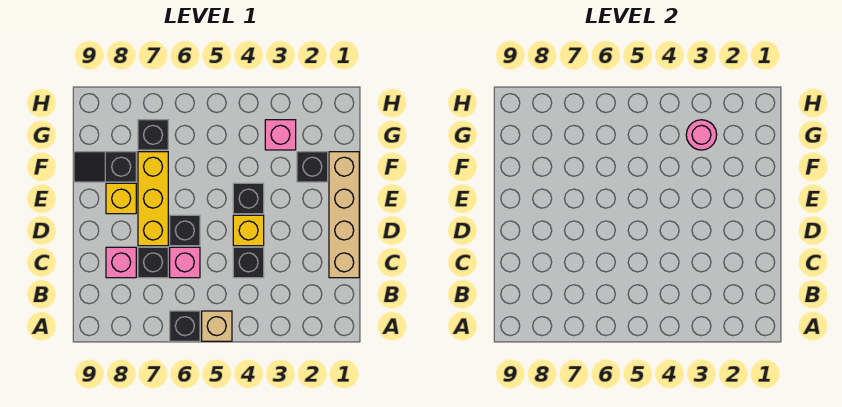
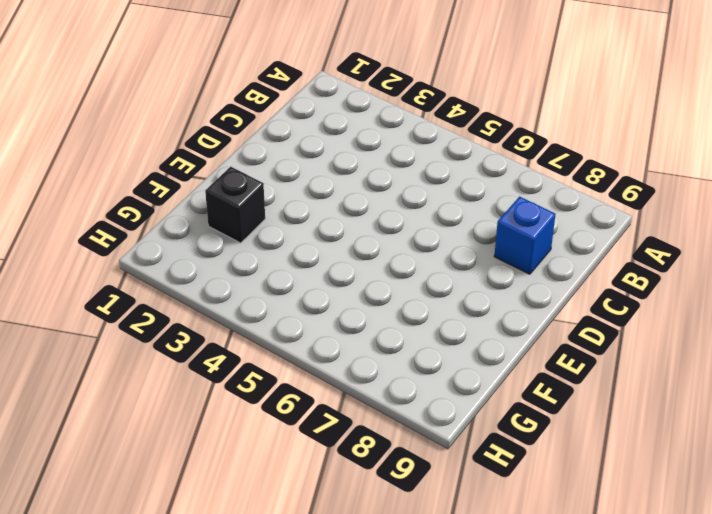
blue 1x1 brick [494,197,555,274] -> pink 1x1 brick [106,247,136,278]
none -> tan 1x1 brick [202,311,232,341]
none -> black 1x1 brick [170,311,200,341]
none -> tan 1x4 brick [329,152,359,278]

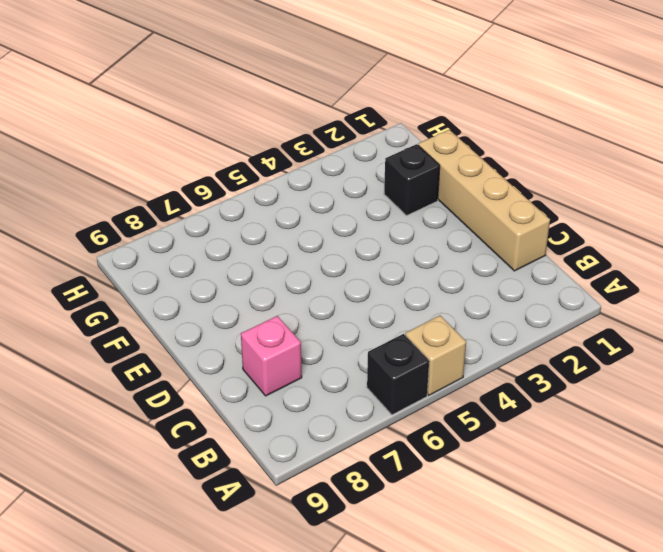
none -> black 1x1 brick [233,247,264,278]
none -> pink 1x1 brick [170,247,200,278]
none -> black 1x1 brick [138,247,168,278]

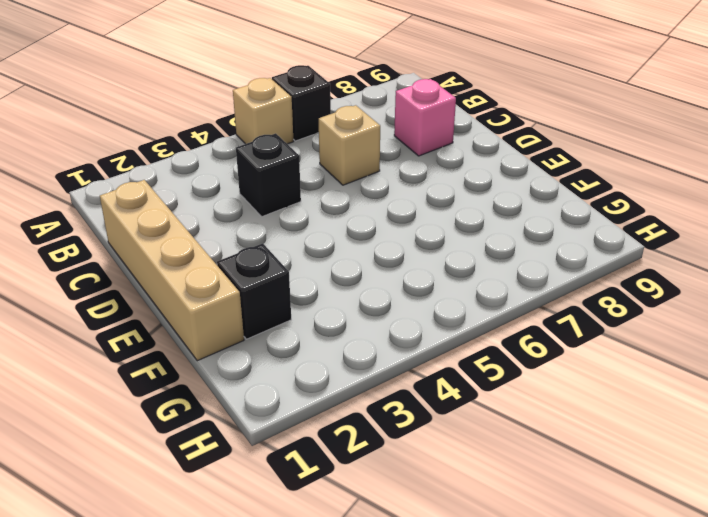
tan 1x1 brick [319,105,380,185] -> pink 1x1 brick [170,247,200,278]
none -> black 1x1 brick [138,247,168,278]
none -> yellow 1x1 brick [233,215,264,246]
none -> black 1x1 brick [170,215,200,246]

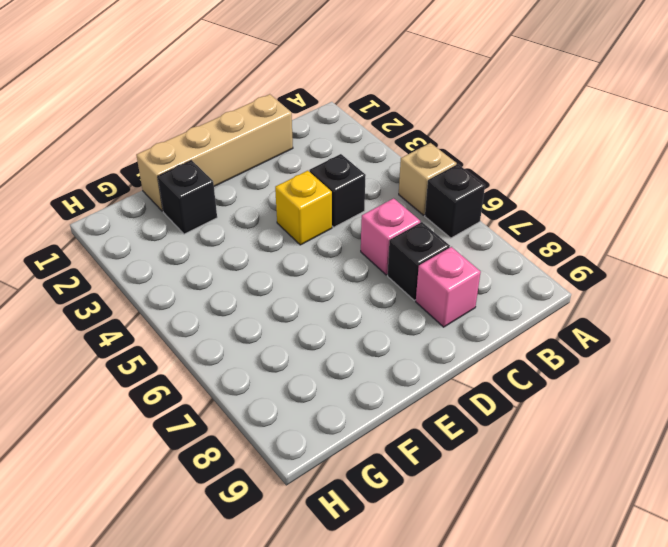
none -> black 1x1 brick [170,215,200,246]
none -> yellow 1x3 brick [138,152,168,246]
none -> black 1x1 brick [233,183,264,214]

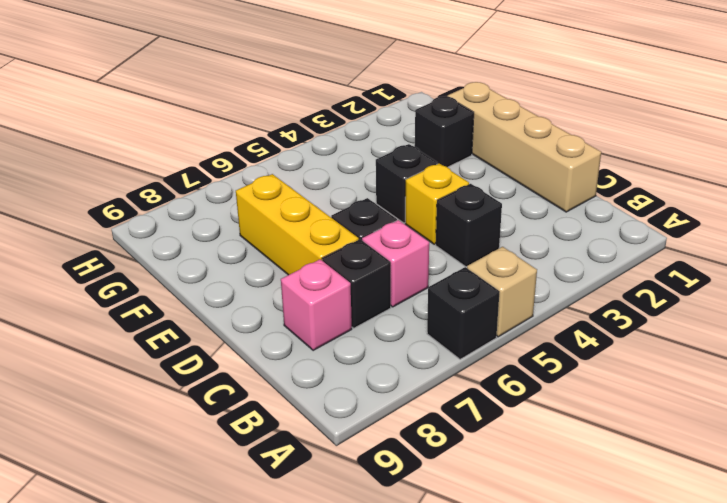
none -> yellow 1x1 brick [106,183,136,214]
none -> black 1x2 slope [74,152,136,182]
none -> pink 1x1 brick [265,120,296,150]

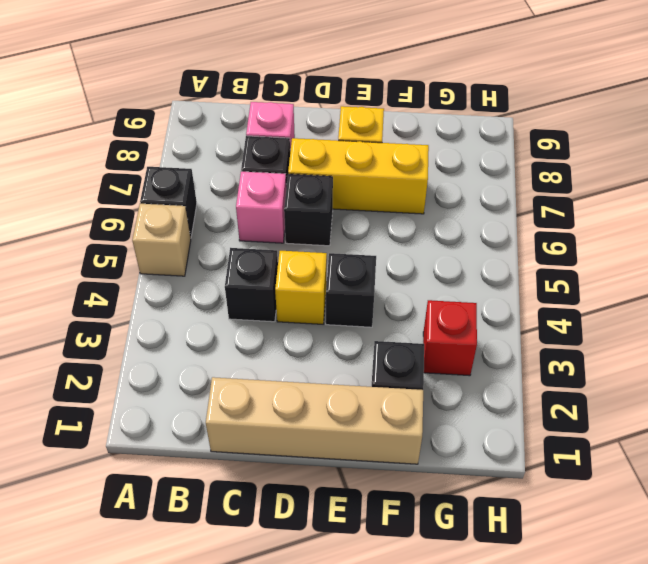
red 1x1 brick [423,300,477,376] -> pink 1x1 brick [265,120,296,150]
none -> black 1x2 slope [74,152,136,182]
none -> black 1x1 brick [138,120,168,150]
none -> pink 1x1 round brick [686,120,717,150]

